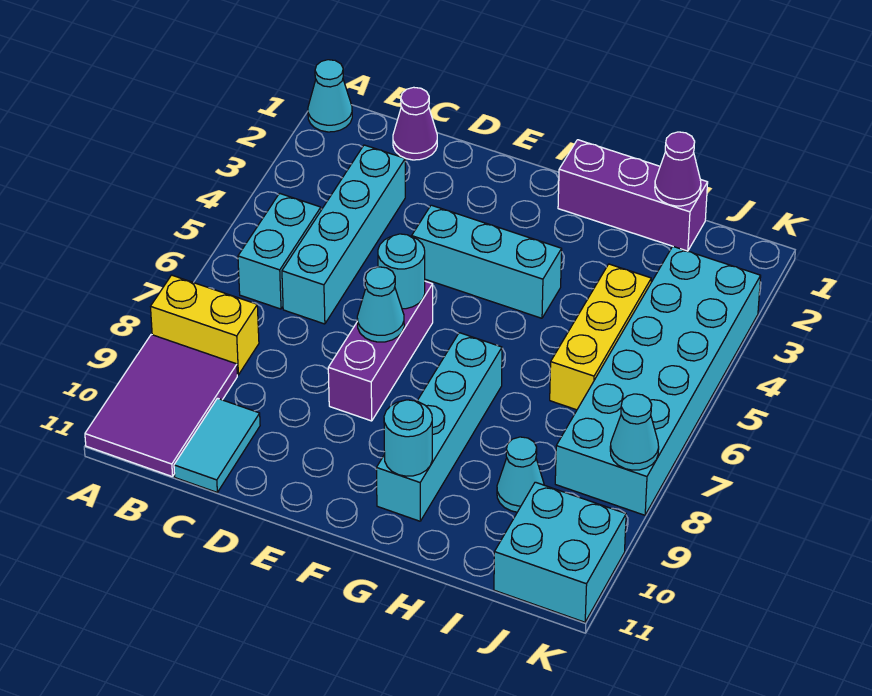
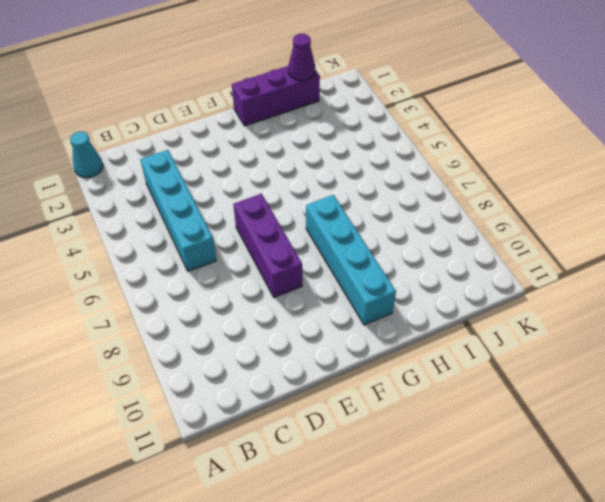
none -> yellow 1x2 brick [150,275,259,375]
none -> purple 2x3 tile [85,335,237,477]
none -> cyan 1x2 brick [238,193,321,309]

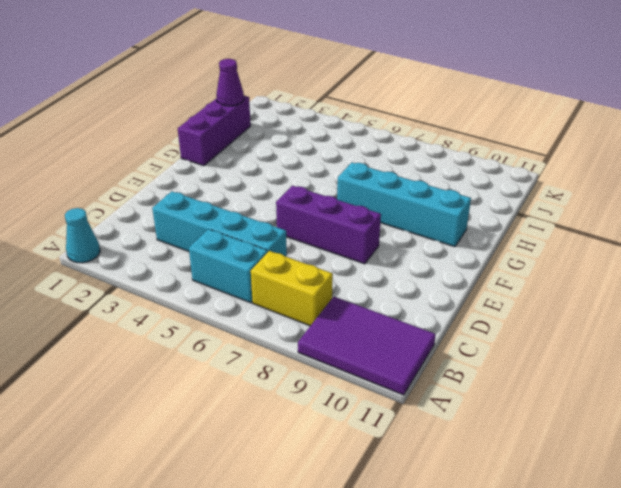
yellow 1x2 brick [251,251,333,326] -> yellow 1x2 brick turned to [150,275,259,375]
none -> purple 1x1 cone [393,87,437,160]
none -> cyan 1x2 tile [174,398,260,492]
none -> cyan 1x3 brick [412,205,562,318]

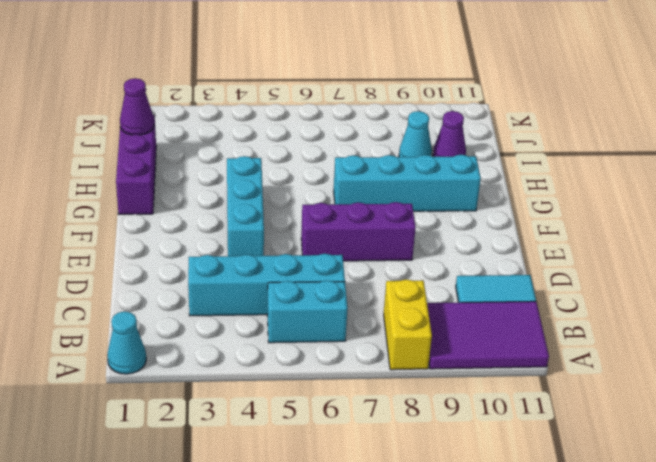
purple 1x1 cone [433,111,466,157] -> purple 1x1 cone moved to [393,87,437,160]
none -> yellow 1x3 brick [550,264,651,410]
none -> cyan 2x6 brick [555,246,761,515]
none -> cyan 2x2 brick [494,482,626,622]

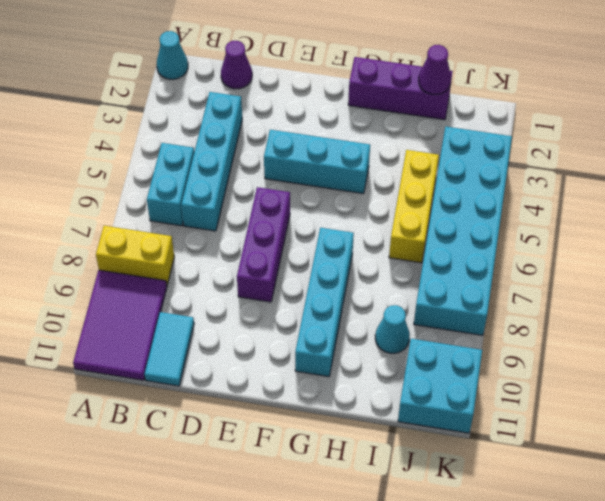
none -> cyan 1x1 round brick [378,234,425,309]
none -> cyan 1x1 cone [357,267,404,342]
none -> cyan 1x1 round brick [384,400,432,476]

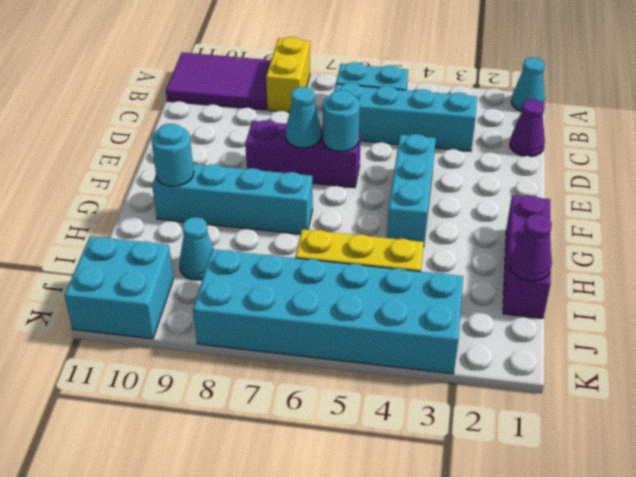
none -> cyan 1x2 tile [174,398,260,492]
none -> cyan 1x1 cone [610,394,659,470]

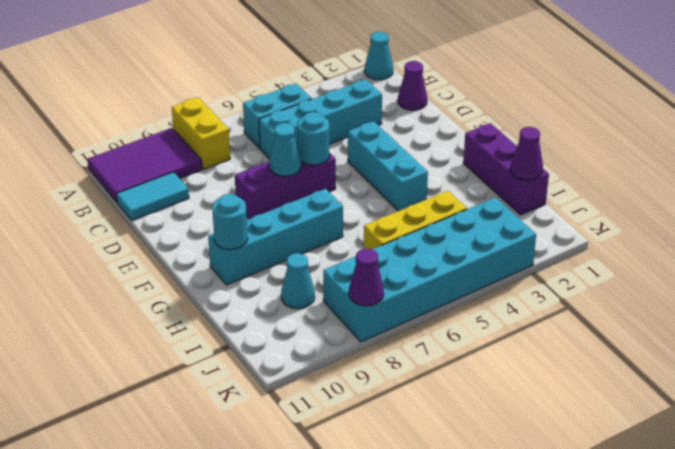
purple 1x1 cone [349,248,384,306] -> cyan 1x1 cone [610,394,659,470]
none -> cyan 2x2 brick [494,482,626,622]

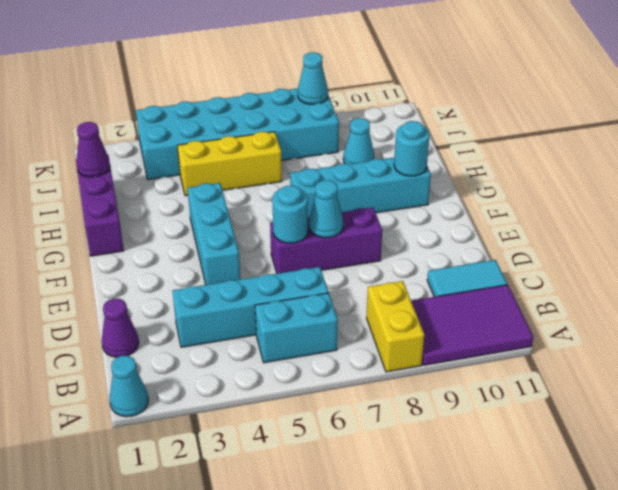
none -> cyan 2x2 brick [494,482,626,622]

